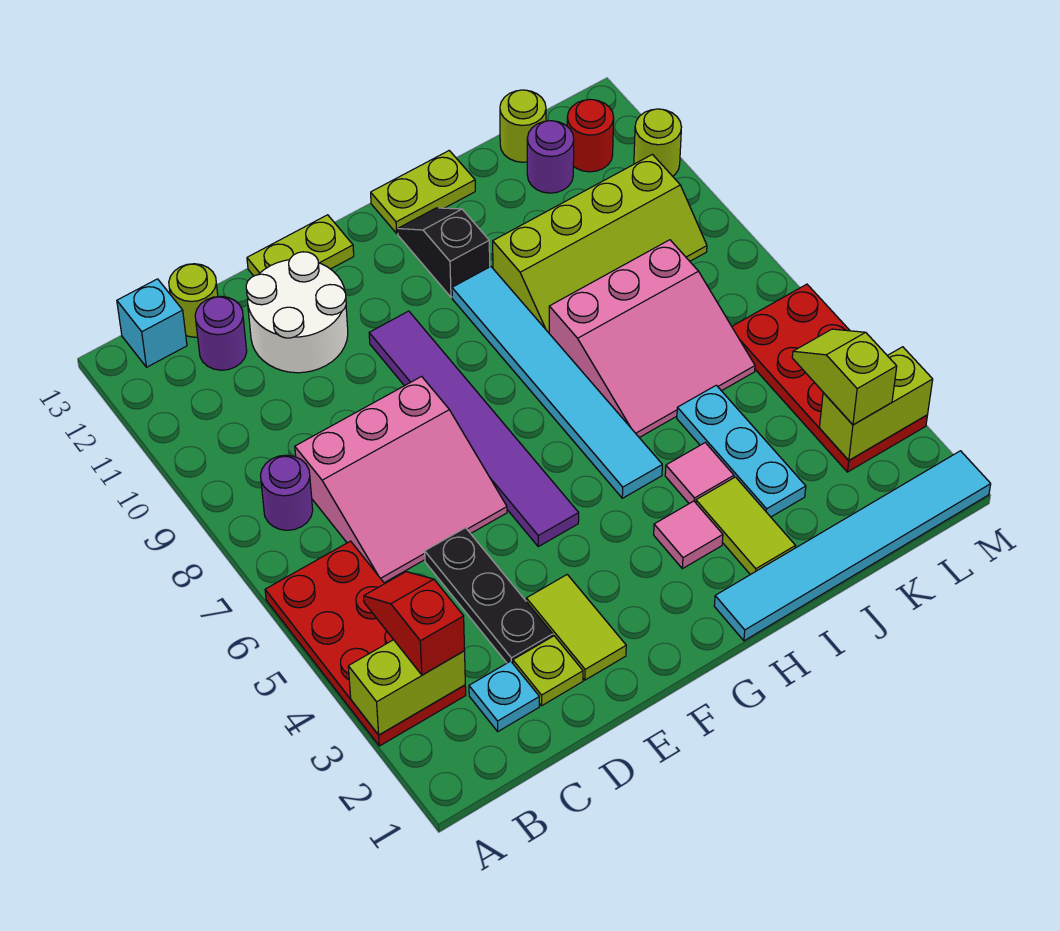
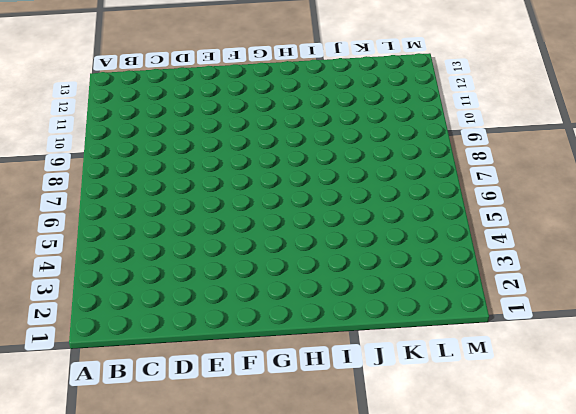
none -> red 2x4 plate [265,541,466,746]
none -> purple 1x1 round brick [261,455,313,530]
none -> cyan 1x1 brick [117,279,187,367]
none -> cyan 1x1 plate [469,661,539,731]

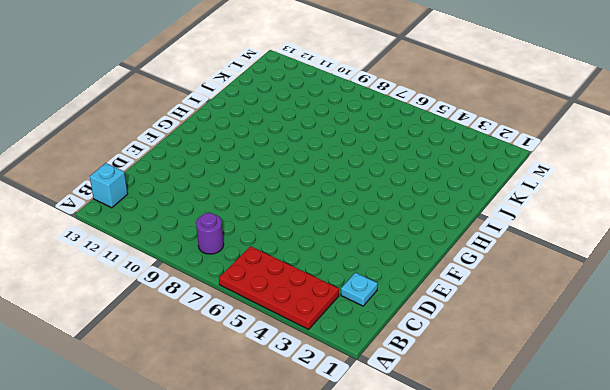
none -> pink 3x3 slope [295,377,507,583]
none -> purple 1x1 round brick [195,296,247,370]
none -> lime 1x1 round brick [169,264,218,337]
none -> lime 1x1 plate [513,636,583,706]

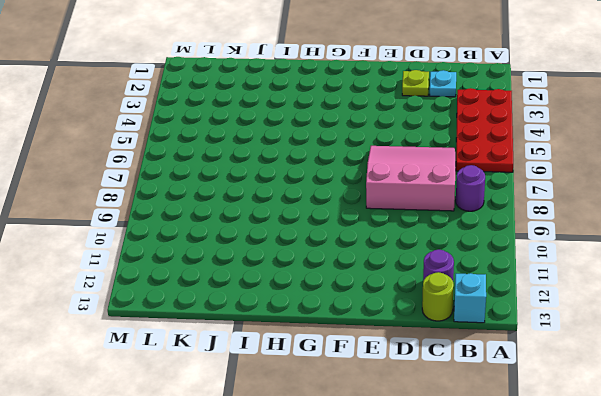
none -> black 1x3 plate [425,528,553,663]
none -> white 2x2 round brick [246,252,348,373]
none -> lime 1x2 tile [526,575,626,680]
none -> lime 1x2 plate [247,215,354,276]

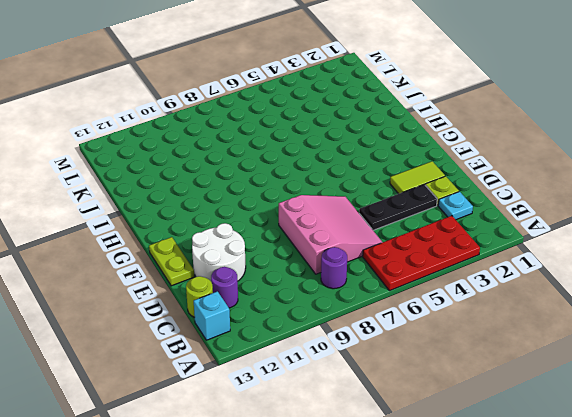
none -> purple 1x6 tile [369,311,579,547]
none -> cyan 1x6 tile [714,451,991,641]
none -> pink 1x1 tile [654,501,723,569]
none -> cyan 1x6 tile [452,267,662,498]

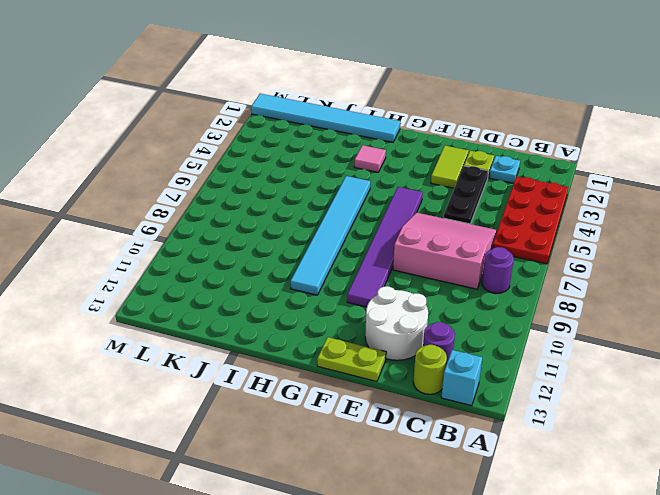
none -> black 1x2 slope [398,208,490,297]
none -> lime 1x2 plate [371,151,475,233]
none -> lime 1x2 tile [696,477,795,575]
none -> pink 1x1 tile [665,443,734,504]

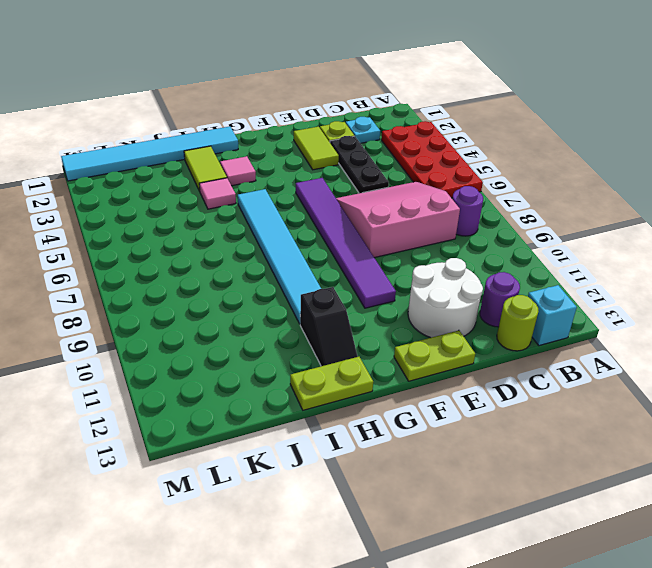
none -> pink 3x3 slope [549,240,755,438]
none -> lime 2x4 slope [493,154,707,333]
none -> cyan 1x3 plate [677,385,806,517]
none -> purple 1x1 round brick [527,121,574,193]

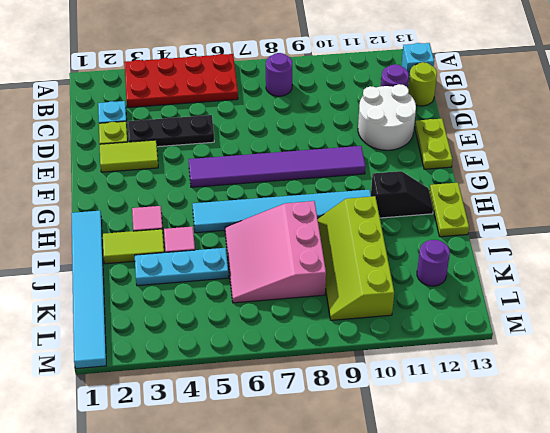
none -> pink 3x3 slope [295,377,507,583]
none -> lime 1x1 round brick [500,90,546,162]
none -> red 2x4 plate [732,284,927,472]
none -> red 1x1 round brick [567,99,614,172]

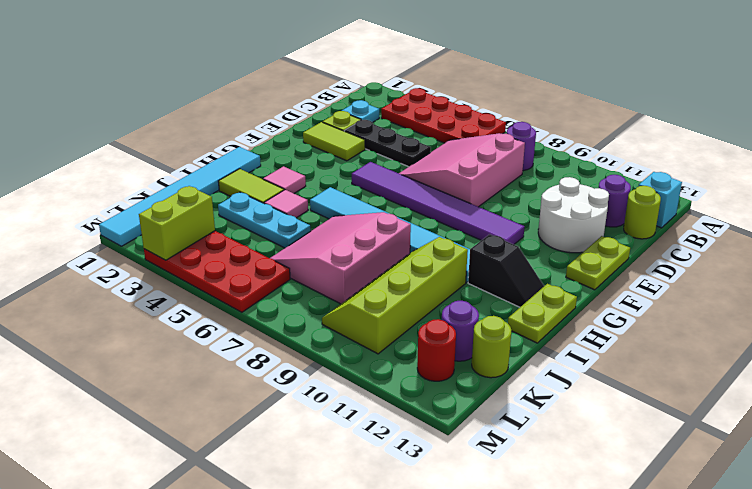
none -> lime 1x1 round brick [634,109,681,176]
none -> lime 1x2 brick [348,640,465,735]
none -> red 1x2 slope [364,572,465,675]
none -> lime 1x2 slope [792,329,897,425]

